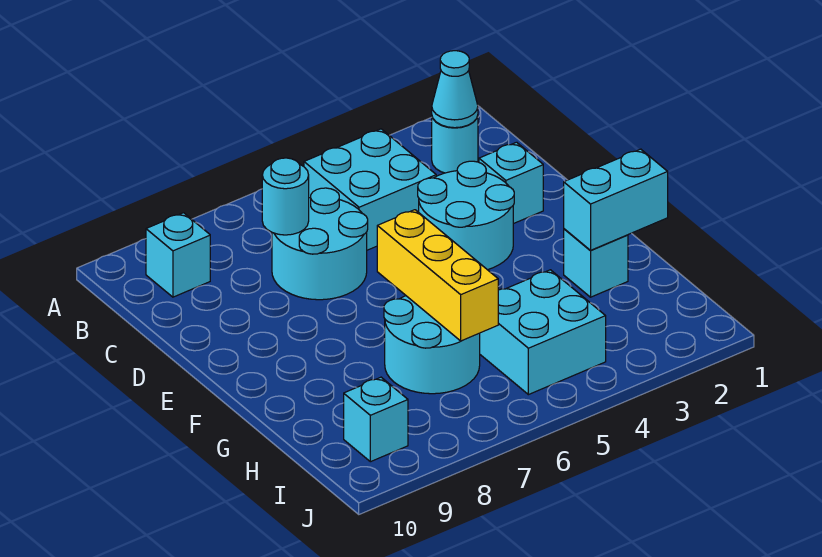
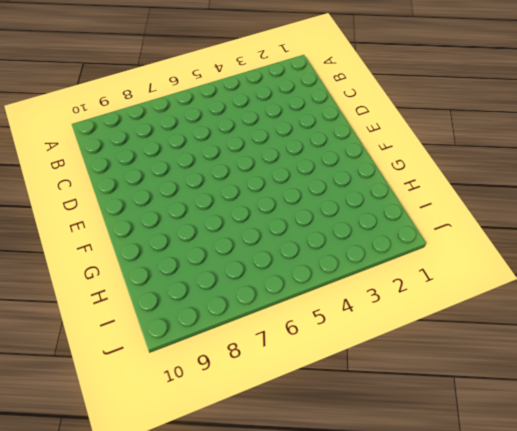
none -> cyan 1x1 round brick [432,116,478,173]
none -> cyan 2x2 brick [304,129,436,250]
none -> cyan 1x1 brick [146,213,210,297]

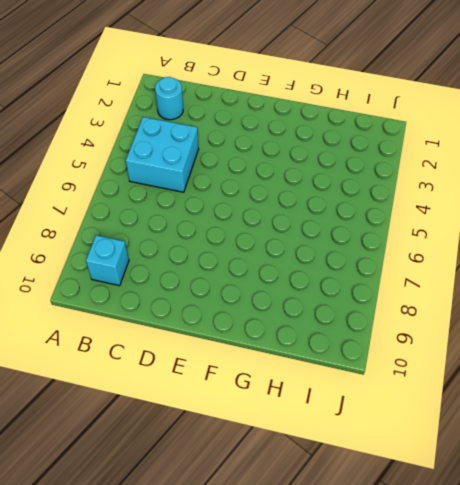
none -> cyan 2x2 round brick [272,188,368,300]
none -> cyan 1x1 brick [479,142,543,224]
none -> cyan 2x2 round brick [418,161,514,270]

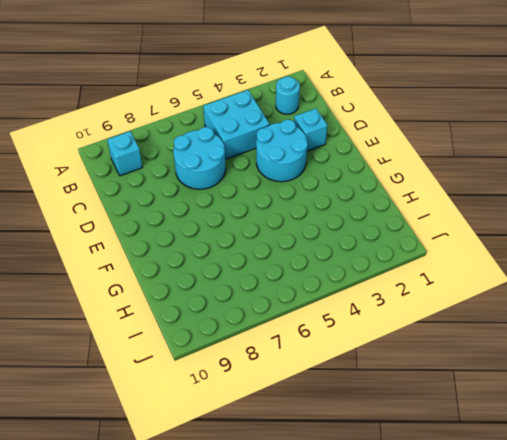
none -> cyan 1x1 brick [564,229,628,297]
none -> cyan 2x2 round brick [384,296,480,394]
none -> cyan 2x2 brick [480,270,606,395]

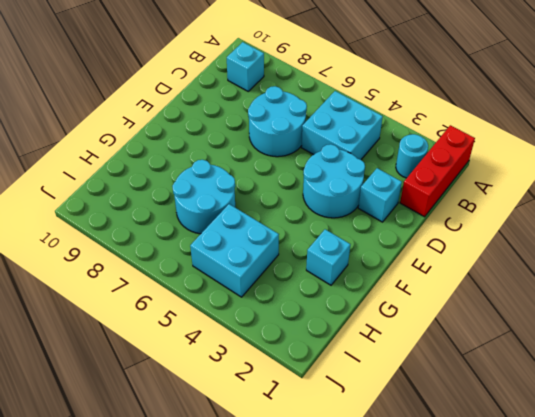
red 1x3 brick [400,125,475,217] -> none
none -> cyan 1x1 brick [344,377,408,462]
none -> cyan 1x1 cone [432,51,478,128]
none -> cyan 1x1 round brick [262,158,309,235]

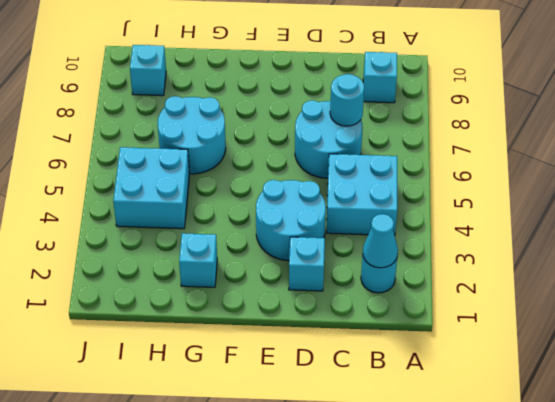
none -> yellow 1x3 brick [377,210,498,341]
none -> cyan 1x2 brick [564,149,668,250]

